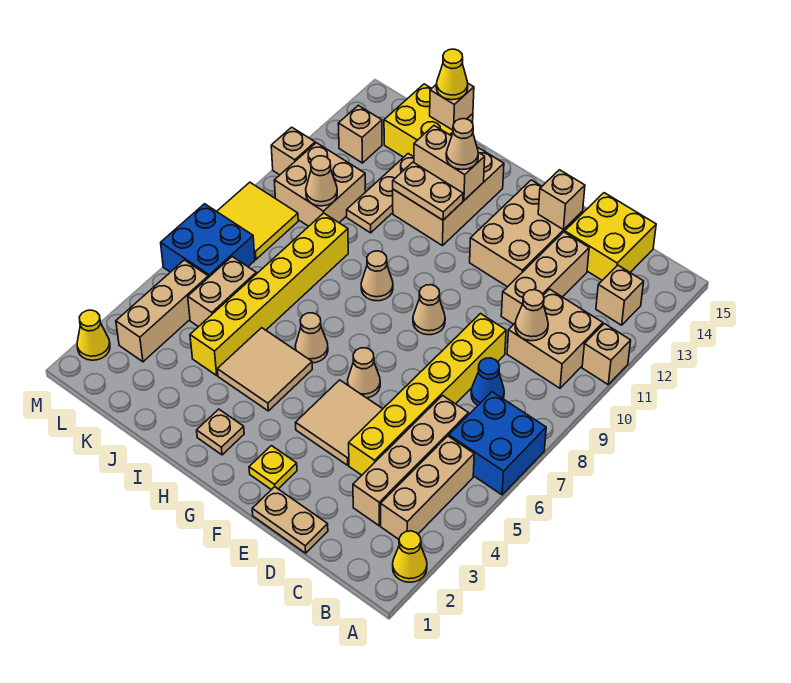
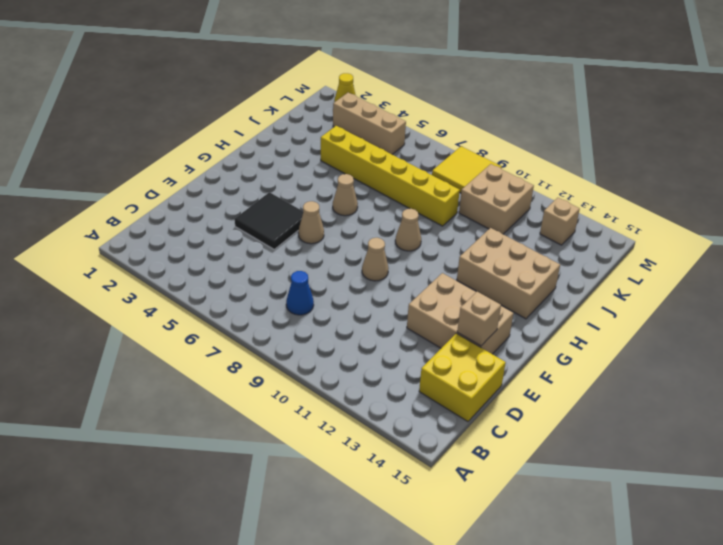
black 2x2 tile [234,192,303,249] -> tan 2x2 tile [296,380,382,466]
none -> yellow 1x1 cone [393,531,427,582]
none -> blue 2x2 brick [449,392,546,495]
none -> tan 1x1 brick [582,324,631,384]
none -> tan 1x3 brick [381,436,474,539]

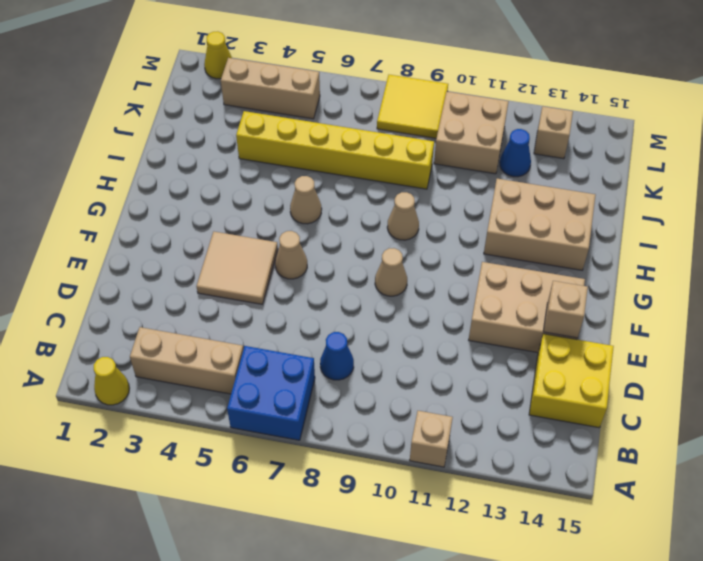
blue 1x1 cone [500,129,531,177] -> none
none -> tan 2x2 brick [507,289,603,388]
none -> tan 1x1 brick [596,265,644,325]
none -> tan 1x4 brick [353,396,469,526]
none -> tan 1x2 plate [252,487,328,553]

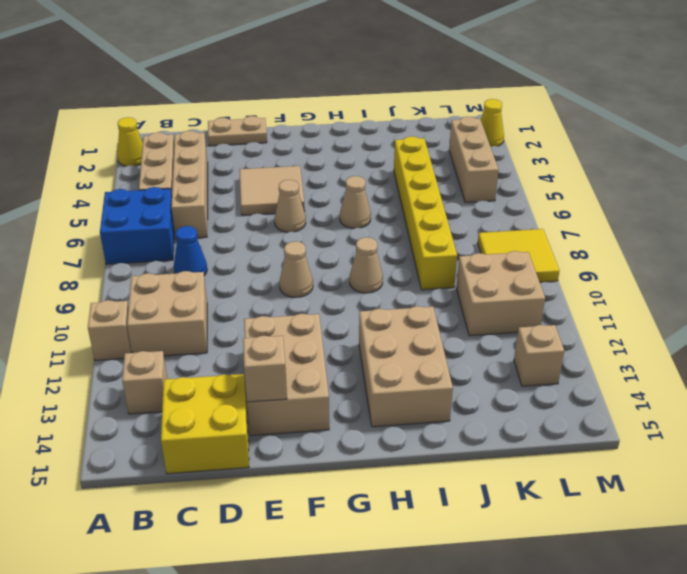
none -> yellow 1x6 brick [349,314,506,475]
none -> tan 1x3 brick [501,232,589,324]
none -> yellow 1x1 plate [249,446,297,490]
none -> tan 1x1 plate [197,409,244,455]

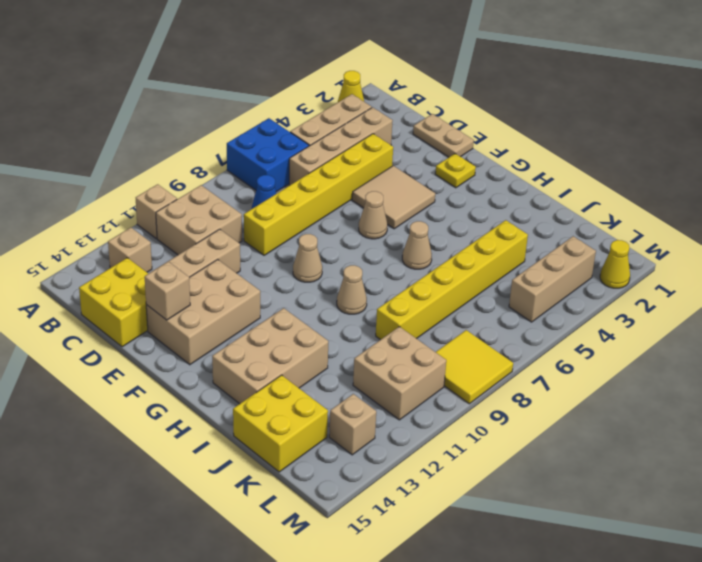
none -> tan 1x1 plate [197,409,244,455]
none -> tan 2x2 tile [217,328,312,411]
none -> tan 1x3 plate [347,154,414,233]
none -> tan 1x2 brick [188,257,256,327]

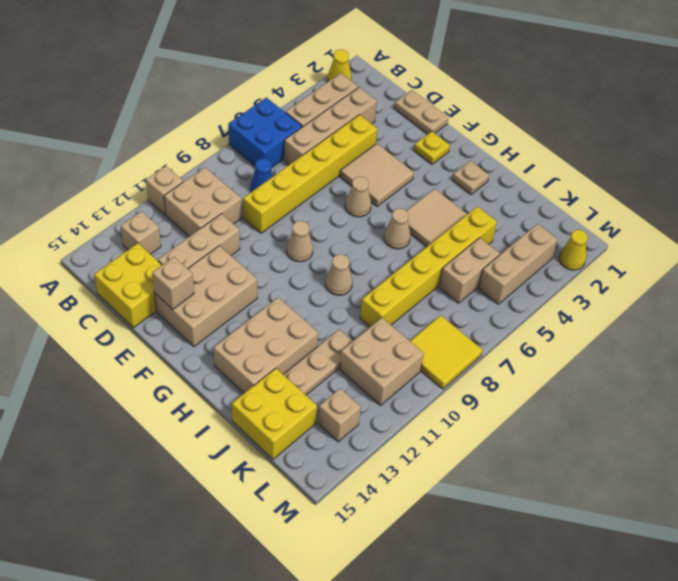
none -> blue 2x2 brick [161,204,255,278]
none -> tan 1x1 brick [271,127,315,175]
none -> tan 1x1 cone [515,290,548,341]
none -> tan 1x2 plate [393,162,463,220]

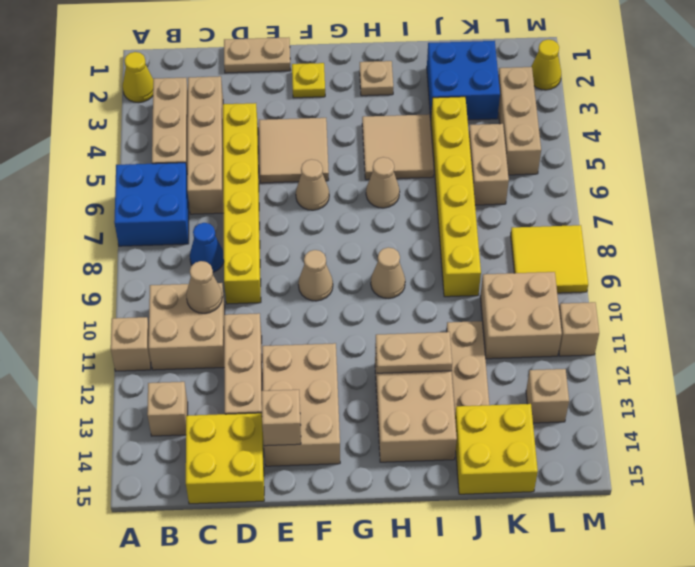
blue 2x2 brick [427,41,500,120] -> blue 2x2 brick moved to [161,204,255,278]
none -> tan 1x2 brick [414,126,485,200]
none -> tan 1x1 brick [430,84,474,130]
none -> tan 1x1 cone [306,156,337,206]
none -> tan 1x1 cone [446,119,478,170]

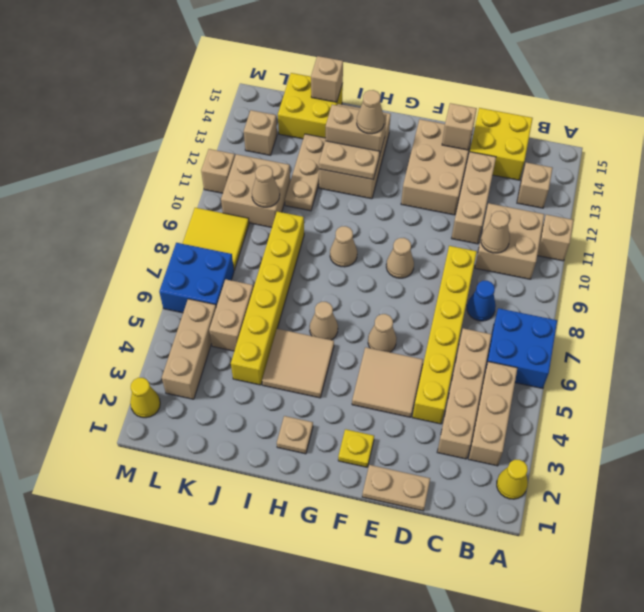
none -> yellow 1x1 cone [436,49,468,100]

